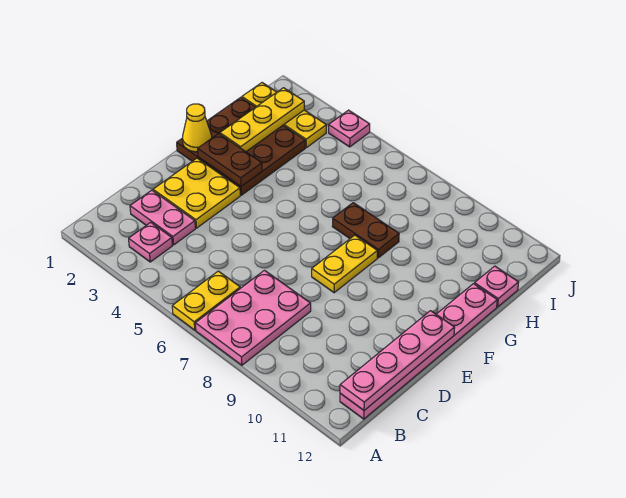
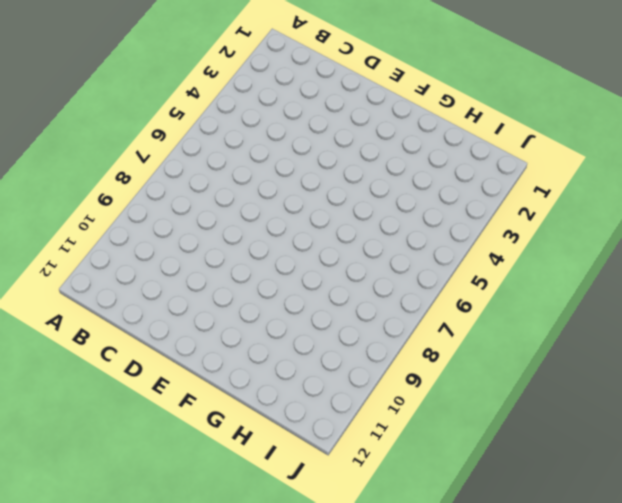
none -> yellow 1x2 plate [172,271,240,330]
none -> pink 2x3 plate [195,270,311,365]
none -> pink 1x1 plate [129,222,172,262]

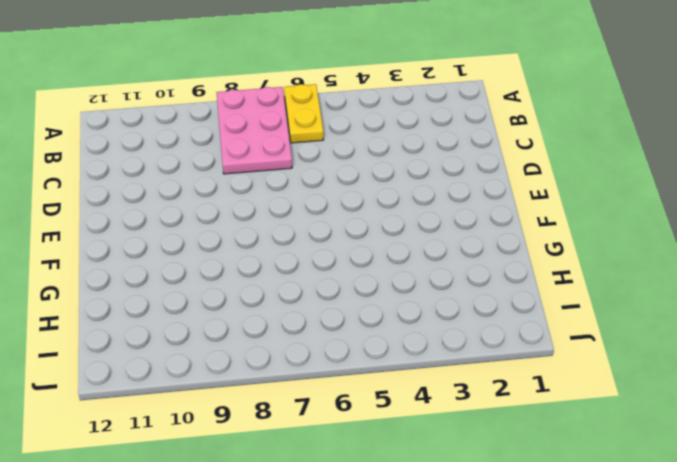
none -> pink 1x1 plate [129,222,172,262]
none -> pink 1x6 plate [340,284,497,419]
none -> pink 1x2 plate [130,190,195,245]

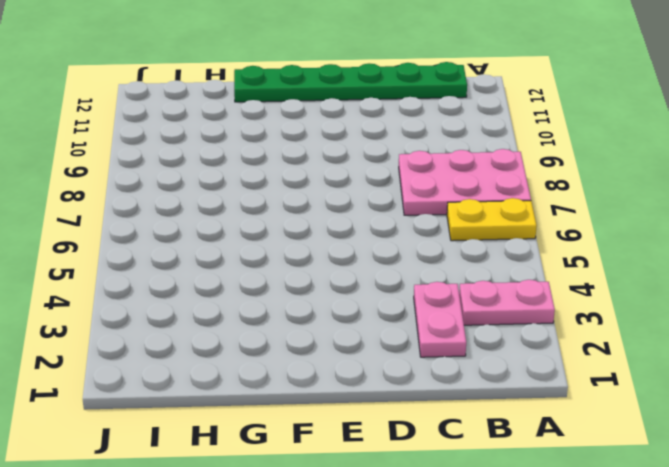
pink 1x2 plate [459,280,555,325] -> pink 1x1 plate [129,222,172,262]
green 1x6 plate [234,62,467,102] -> pink 1x6 plate [340,284,497,419]
none -> yellow 2x2 plate [153,158,240,228]
none -> yellow 1x2 plate [312,235,377,293]
none -> brown 3x3 plate [177,97,305,195]

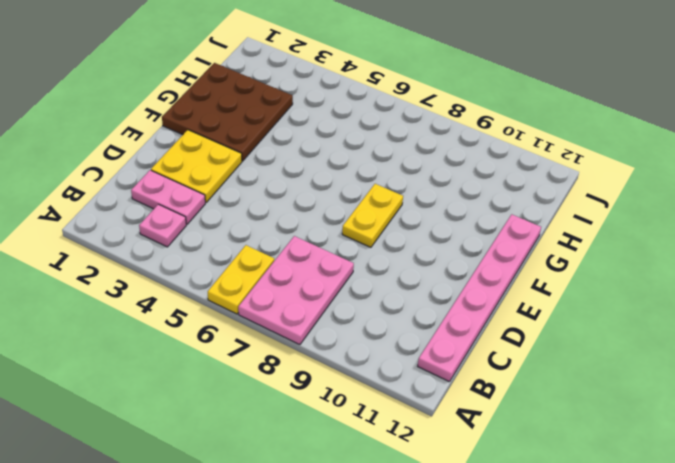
none -> brown 1x2 plate [333,203,399,258]
none -> pink 1x1 plate [474,266,519,307]
none -> yellow 1x3 plate [242,83,327,148]

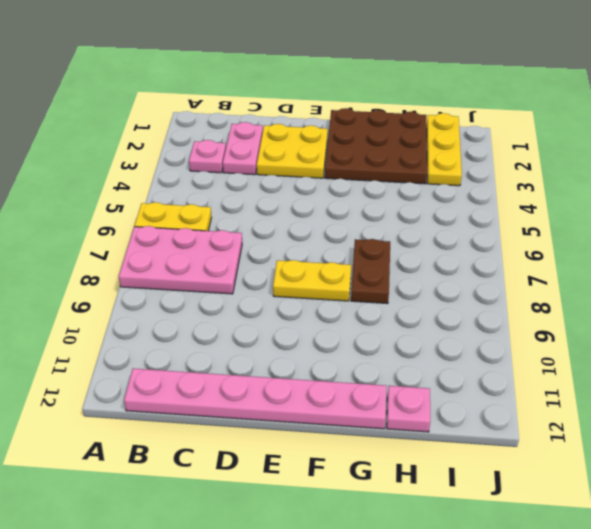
none -> pink 1x1 plate [329,110,370,147]
none -> pink 1x4 plate [340,311,455,410]
none -> yellow 1x1 cone [183,104,212,152]

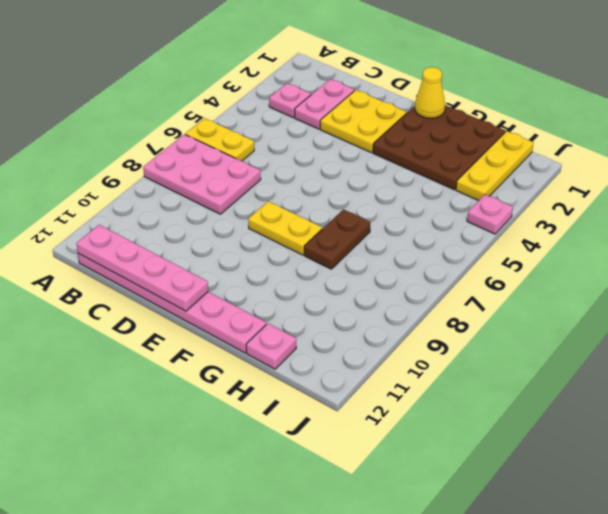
none -> brown 1x2 plate [198,134,262,187]
none -> yellow 1x3 plate [220,88,304,152]

